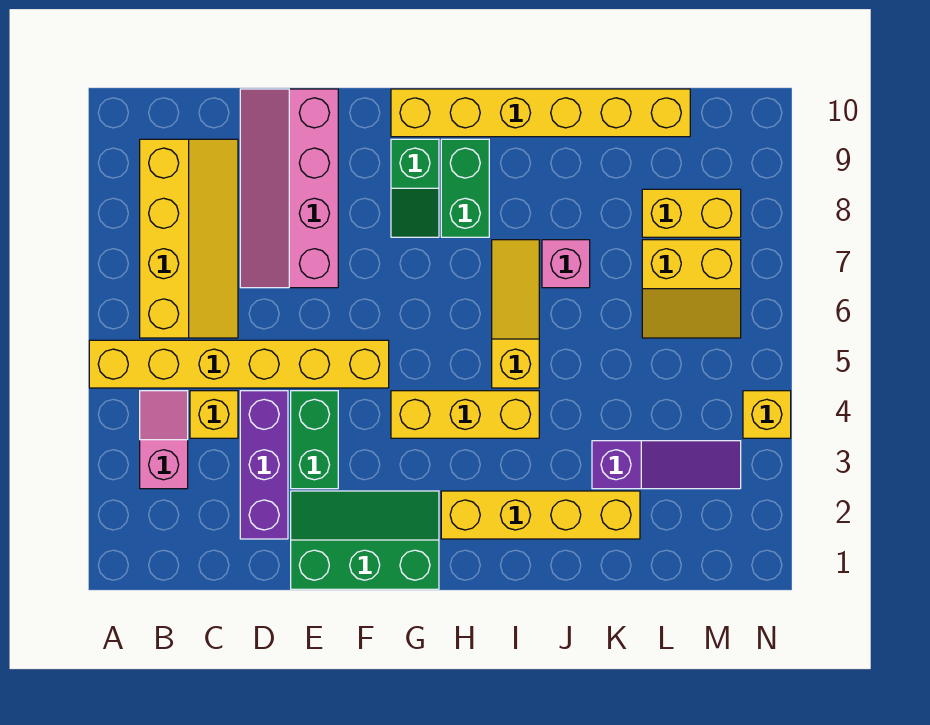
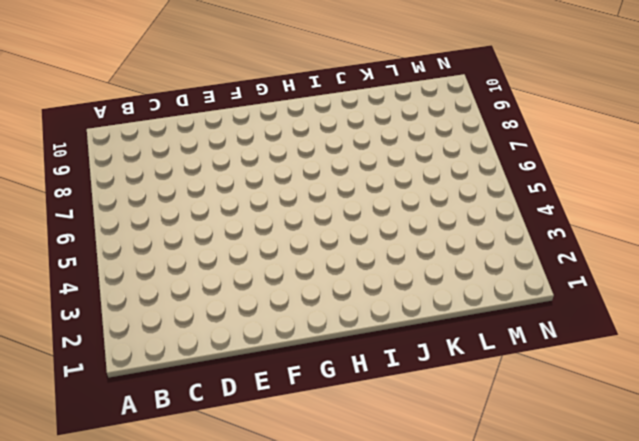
none -> yellow 1x6 brick [89,340,389,388]
none -> pink 1x2 slope [140,391,188,489]
none -> yellow 2x4 slope [140,139,238,338]

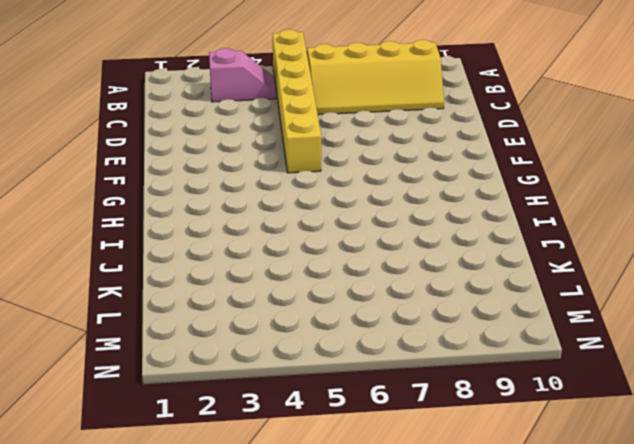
none -> yellow 1x1 brick [190,391,238,438]
none -> purple 1x3 brick [240,391,288,539]
none -> pink 2x4 slope [240,89,338,288]

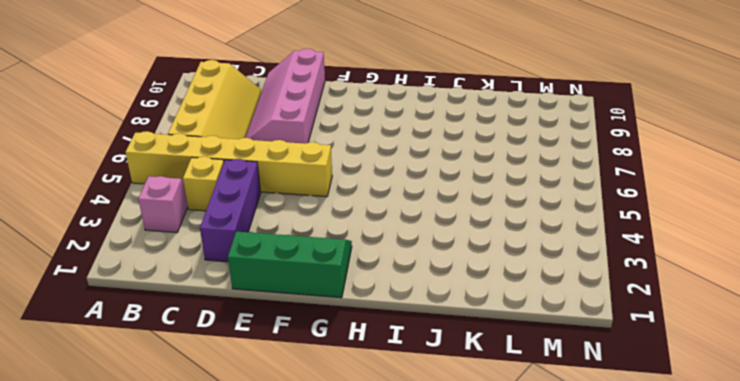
none -> green 1x2 brick [291,391,338,489]
none -> yellow 1x3 brick [391,391,539,438]
none -> green 1x2 slope [391,139,439,237]

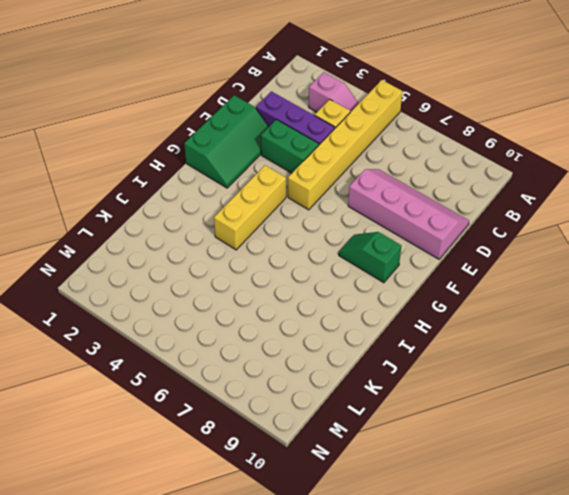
none -> yellow 2x4 slope [140,139,238,338]
none -> yellow 1x6 brick [391,89,690,137]
none -> yellow 1x4 brick [441,491,640,539]

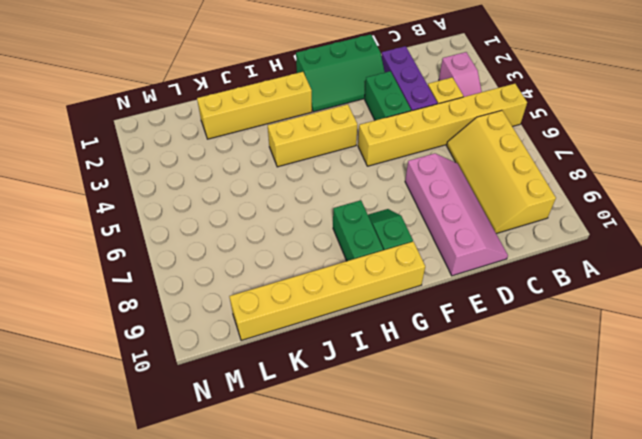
none -> yellow 1x3 slope [492,240,539,388]
none -> pink 1x1 brick [542,240,590,288]
none -> purple 1x3 slope [592,441,741,489]

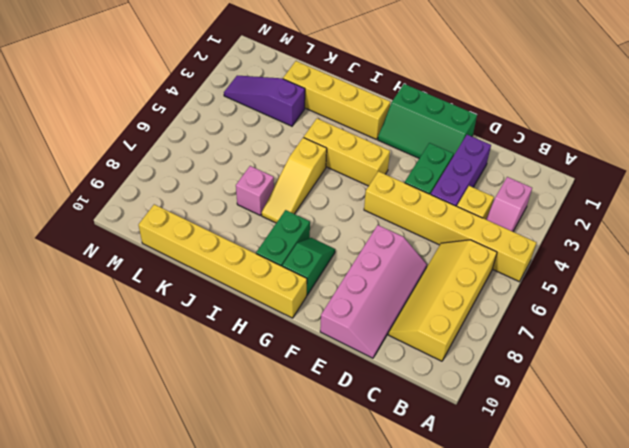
none -> yellow 2x2 slope [642,240,741,338]
none -> yellow 1x2 brick [642,189,741,237]
none -> yellow 1x1 brick [743,391,791,438]

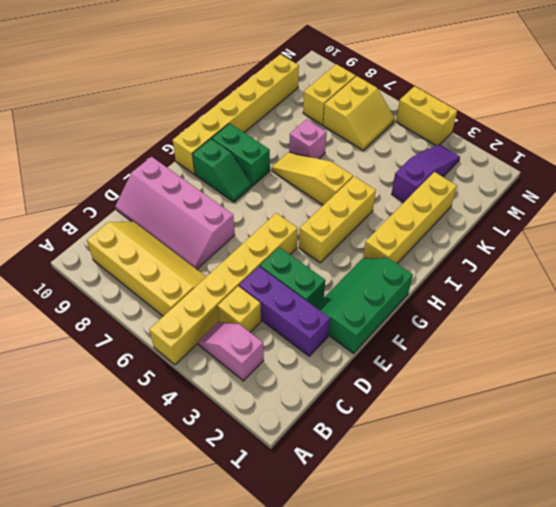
yellow 1x2 brick [396,86,457,146] -> yellow 1x1 brick [743,391,791,438]

